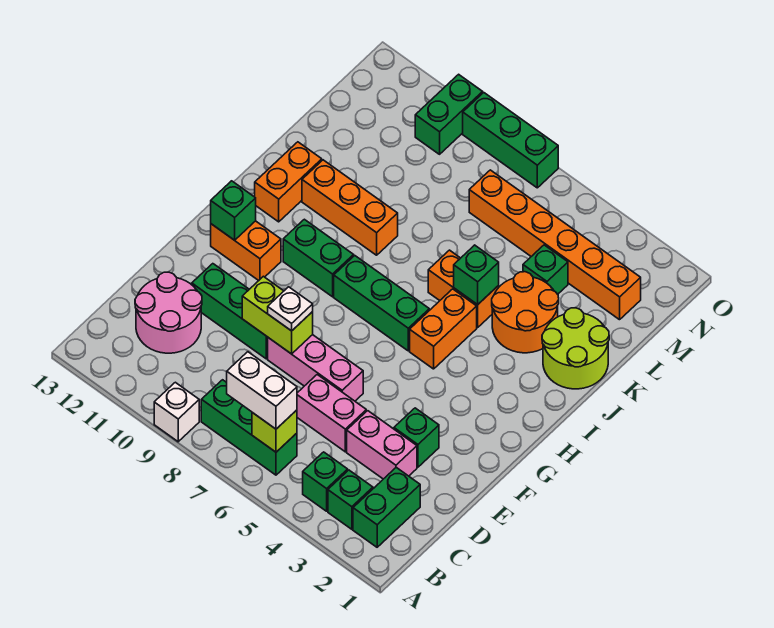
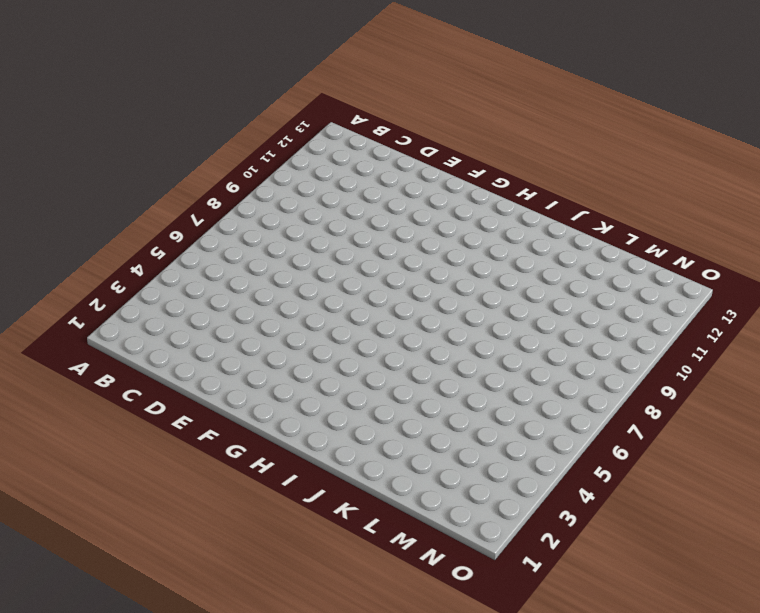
none -> white 1x1 brick [154,382,199,442]
none -> green 1x2 brick [353,467,420,547]
none -> green 1x1 brick [328,470,373,529]
none -> green 1x1 brick [303,452,348,511]

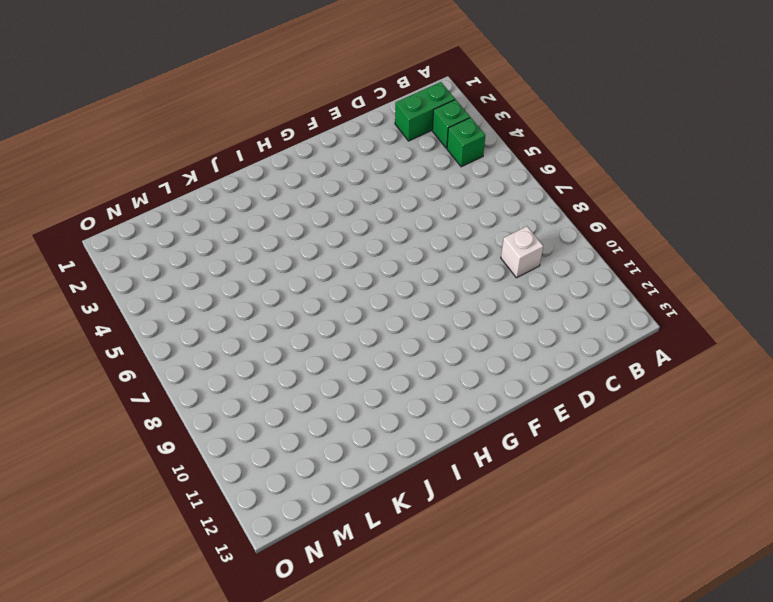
white 1x1 brick [501,226,543,278] -> white 1x1 brick moved to [154,382,199,442]
none -> green 1x3 brick [201,380,297,475]
none -> pink 2x2 round brick [135,272,202,353]
none -> pink 1x2 brick [347,411,417,479]
none -> pink 1x2 brick [297,375,366,452]

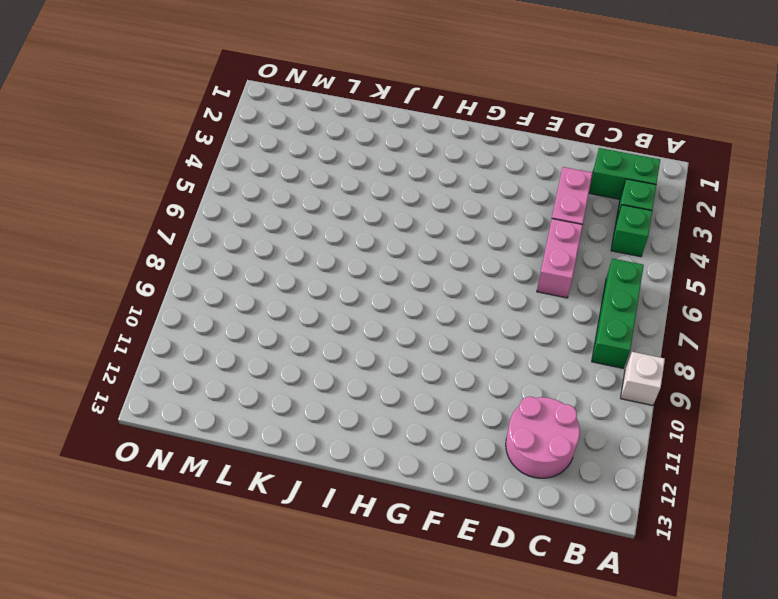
none -> green 1x1 brick [394,408,439,467]
none -> pink 1x3 brick [268,335,363,401]
none -> green 1x3 brick [192,264,268,359]
none -> orange 1x2 brick [211,221,281,281]

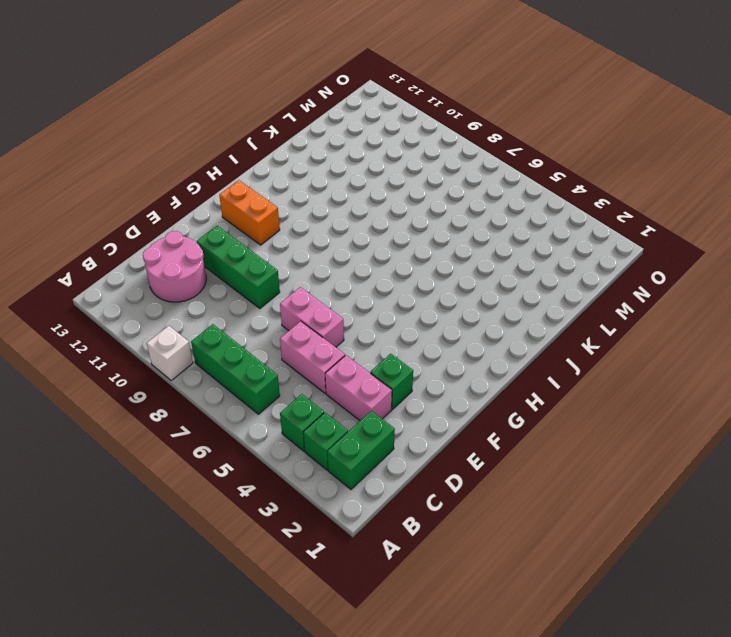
pink 1x2 brick [280,287,344,347] -> pink 1x3 brick [268,335,363,401]
none -> orange 1x2 brick [410,289,477,369]
none -> green 1x3 brick [334,256,429,351]
none -> green 1x2 brick [283,219,354,297]
none -> orange 1x2 brick [255,142,322,222]

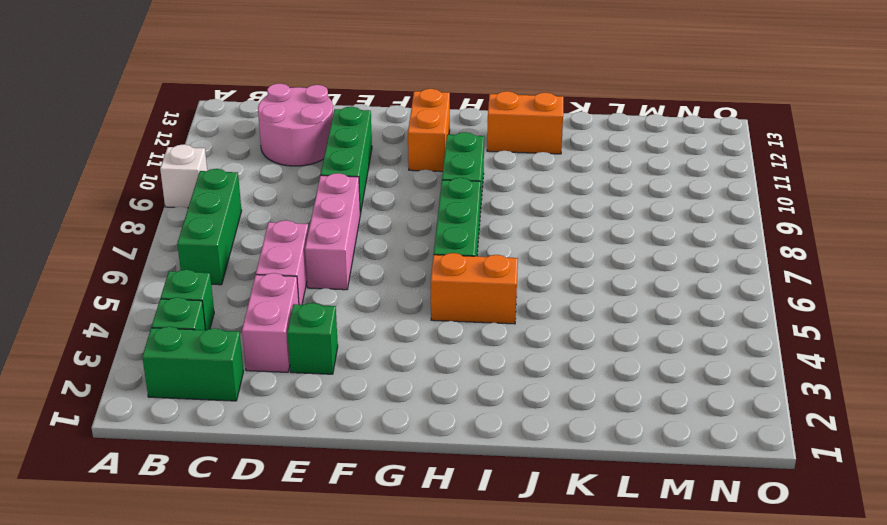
none -> lime 2x2 round brick [542,308,609,389]
none -> orange 2x2 round brick [492,272,559,353]
none -> orange 1x2 brick [428,250,499,327]
none -> orange 1x3 brick [302,160,398,255]

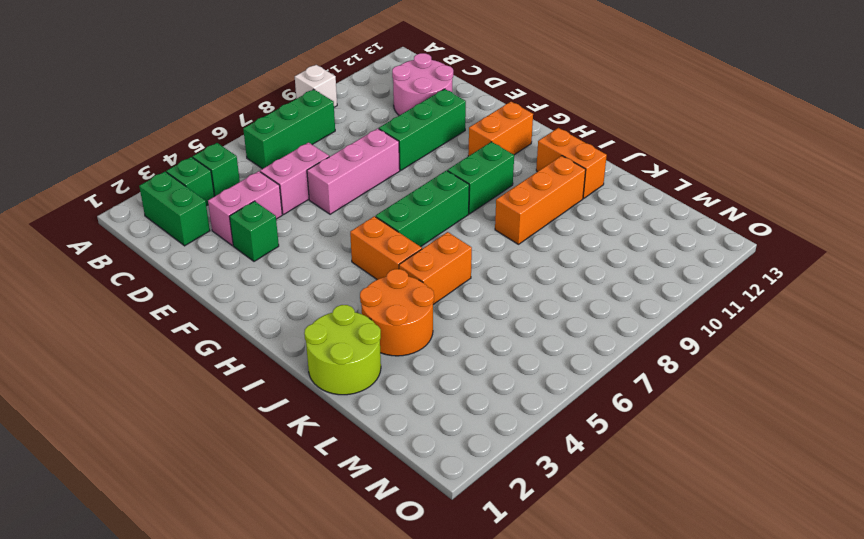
none -> green 1x1 brick [523,245,568,294]
none -> orange 1x6 brick [469,170,641,320]
none -> green 1x2 brick [415,74,483,154]
none -> green 1x3 brick [463,93,558,188]

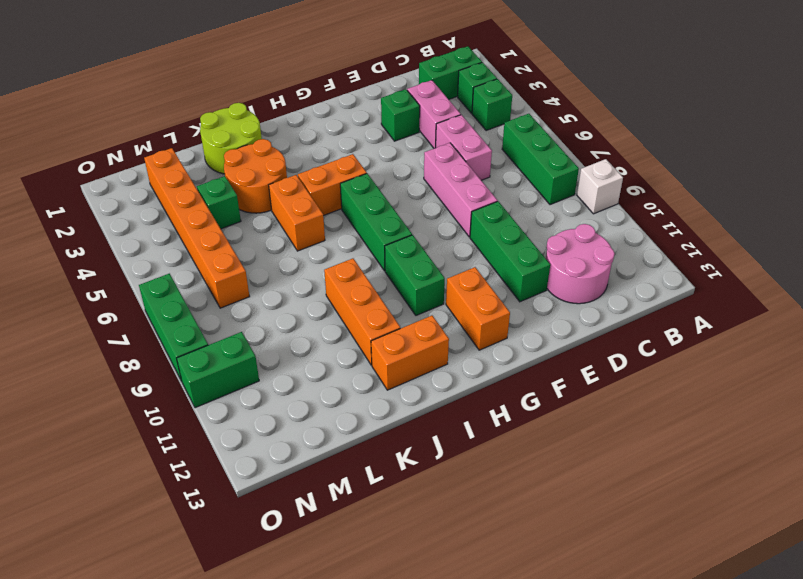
none -> lime 1x1 brick [252,410,297,452]
none -> lime 1x2 brick [242,276,313,354]
none -> green 1x1 brick [211,181,256,240]
none -> green 1x1 brick [454,245,499,305]

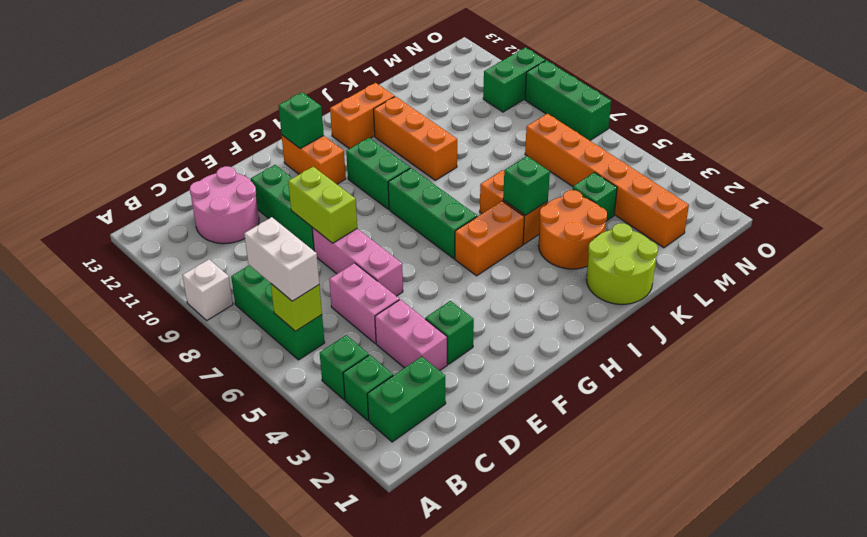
none -> white 1x1 plate [268,287,313,331]

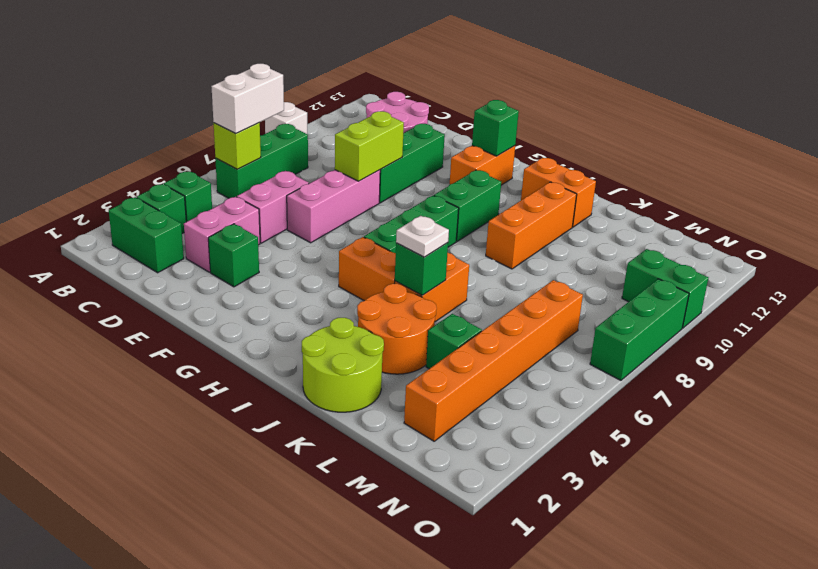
white 1x1 plate [396,216,449,257] -> white 1x1 plate moved to [268,287,313,331]

